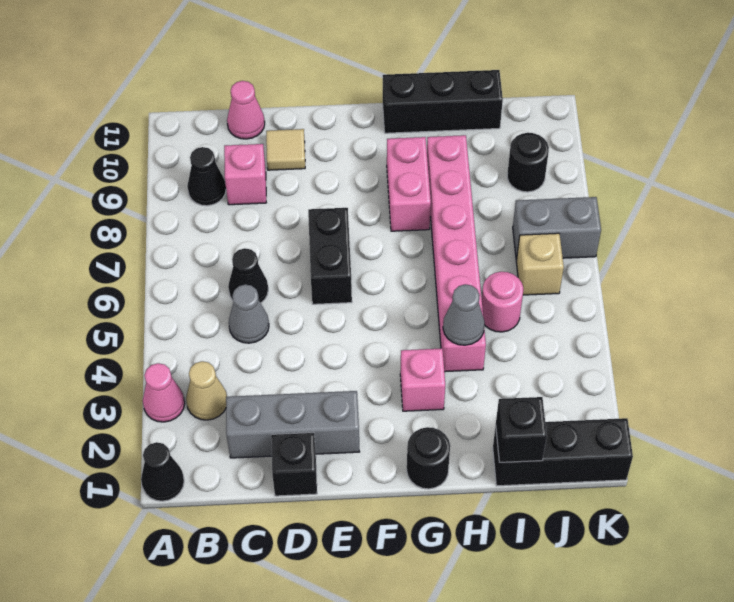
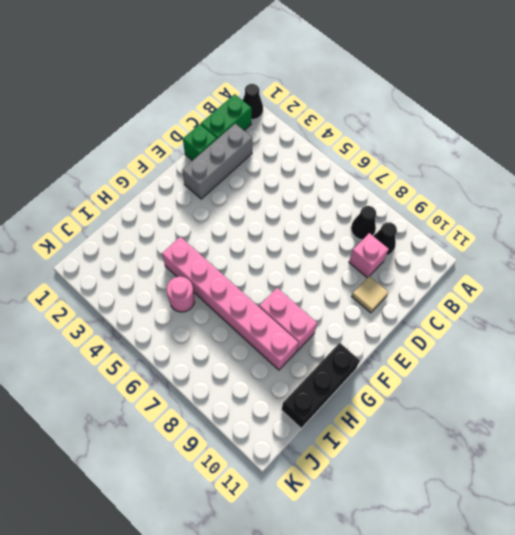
green 1x2 brick [201,94,252,139] -> none
black 1x1 cone [351,206,376,240] -> black 1x1 cone moved to [228,248,268,303]
green 1x1 brick [183,124,217,161] -> black 1x1 brick [271,432,317,496]
none -> pink 1x1 cone [143,363,185,422]
none -> tan 1x1 cone [186,361,227,420]
none -> grey 1x1 cone [229,284,269,343]

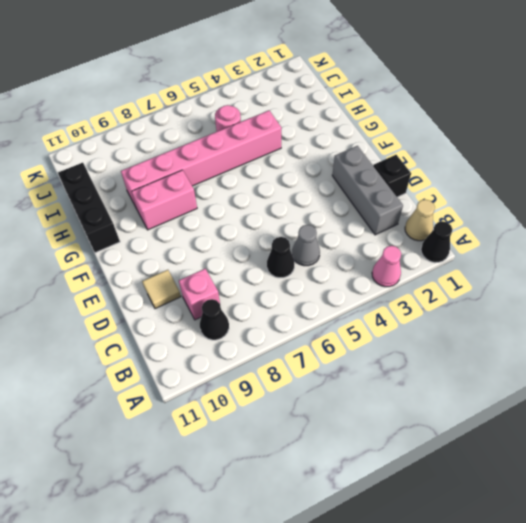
tan 1x1 cone [405,200,435,241] -> tan 1x1 cone moved to [186,361,227,420]
none -> pink 1x1 cone [227,81,265,139]
none -> black 1x2 brick [308,208,352,304]
none -> black 1x1 round brick [407,427,450,489]

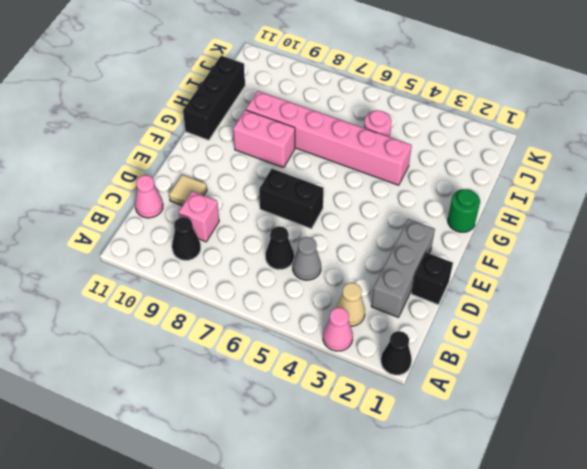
green 1x1 round brick [448,189,480,232] -> black 1x1 round brick [407,427,450,489]
none -> pink 1x1 brick [400,348,445,411]
none -> black 1x3 brick [493,418,633,486]
none -> tan 1x1 brick [516,233,564,295]

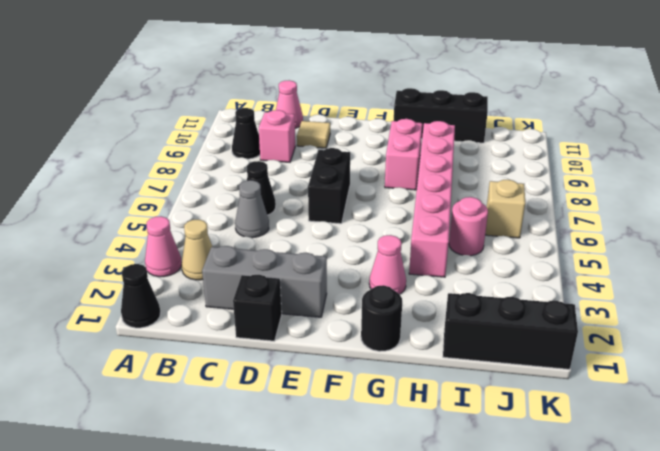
pink 1x1 cone [369,235,406,294] -> pink 1x1 brick [400,348,445,411]
none -> grey 1x2 brick [513,197,601,260]
none -> black 1x1 round brick [507,133,549,192]
none -> grey 1x1 cone [443,284,485,345]

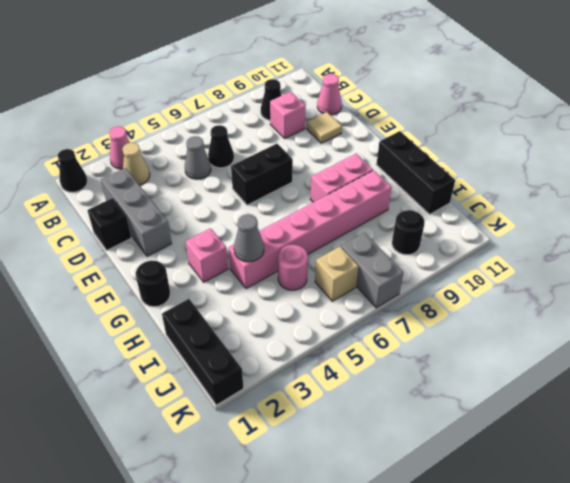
none -> black 1x1 brick [496,397,547,462]

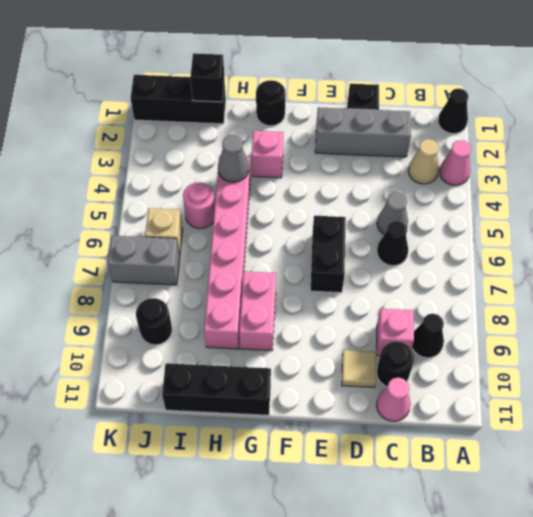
black 1x1 round brick [377,341,414,387] -> none

